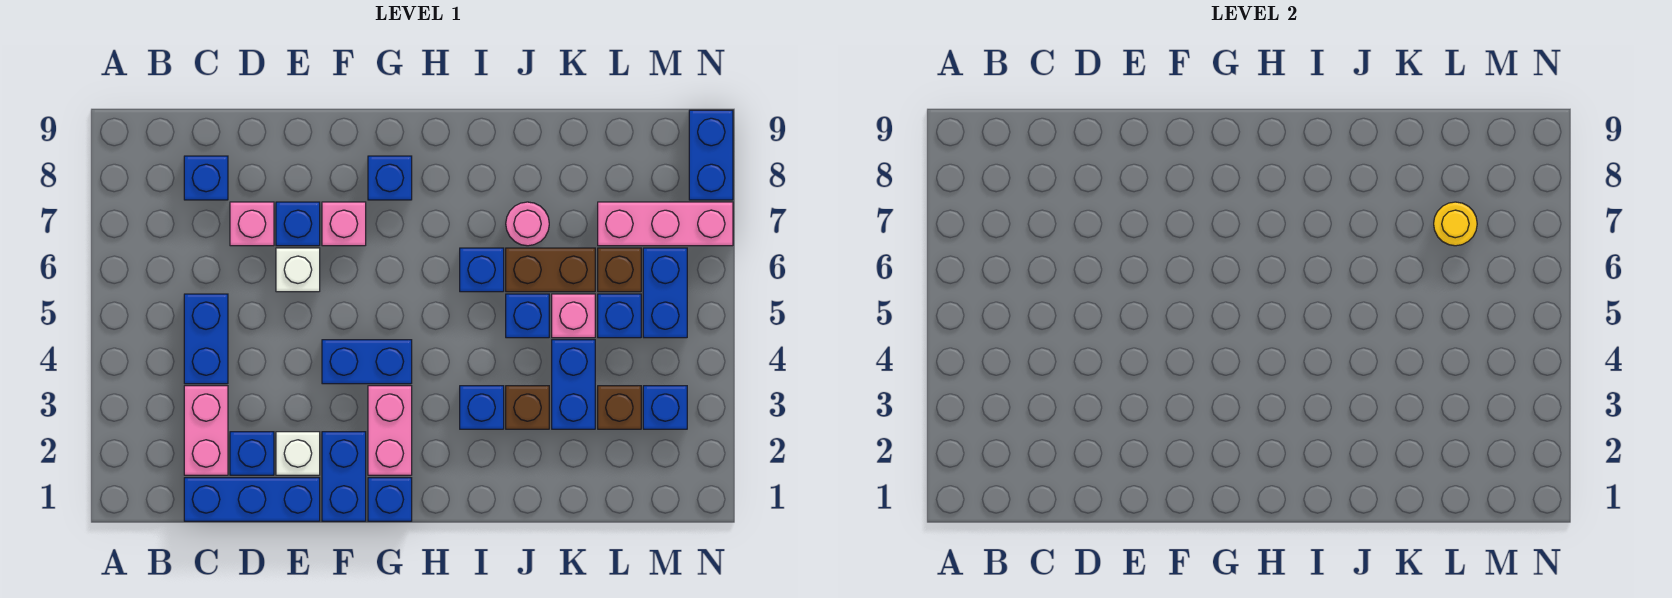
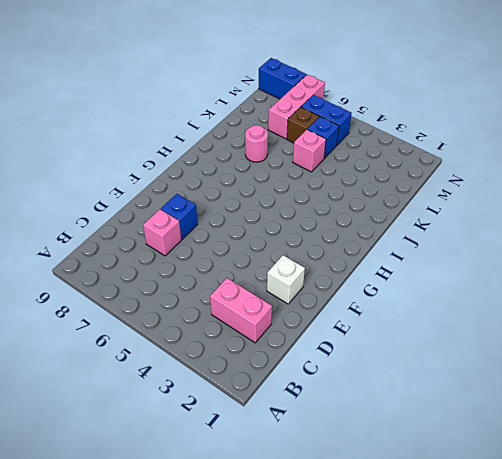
none -> blue 1x3 brick [184,478,320,521]
none -> blue 1x2 brick [184,294,228,384]
none -> blue 1x1 brick [184,156,228,200]
none -> blue 1x1 brick [230,432,274,475]

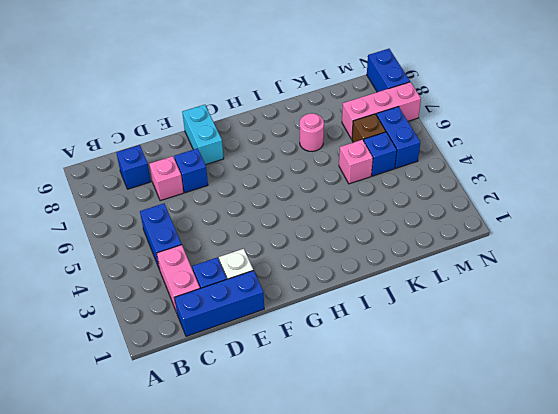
cyan 1x2 brick [182,105,224,165] -> none
none -> white 1x1 brick [276,248,320,292]
none -> blue 1x2 brick [322,432,366,521]
none -> blue 1x2 brick [322,340,412,384]
none -> pink 1x1 brick [322,202,366,246]

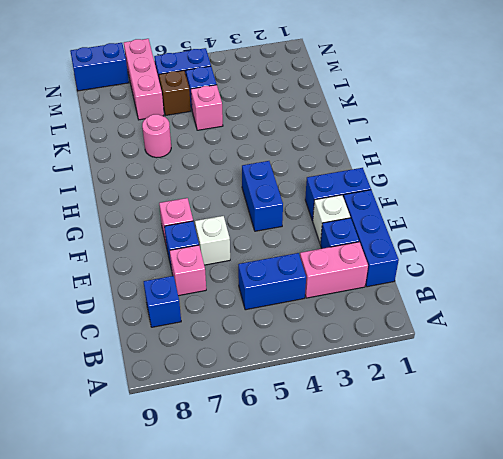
none -> blue 1x1 brick [368,478,412,521]
none -> pink 1x2 brick [368,386,412,475]
none -> blue 1x1 brick [368,156,412,200]
none -> blue 1x1 brick [460,386,504,429]

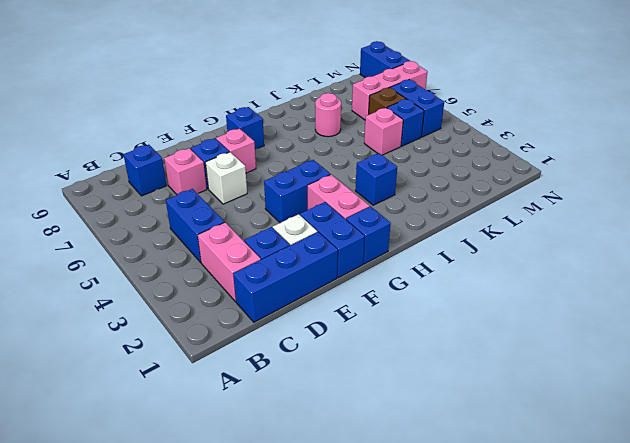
none -> blue 1x1 brick [460,248,504,292]
none -> brown 1x1 brick [506,386,549,429]
none -> blue 1x1 brick [506,294,549,338]
none -> brown 1x2 brick [506,248,595,292]

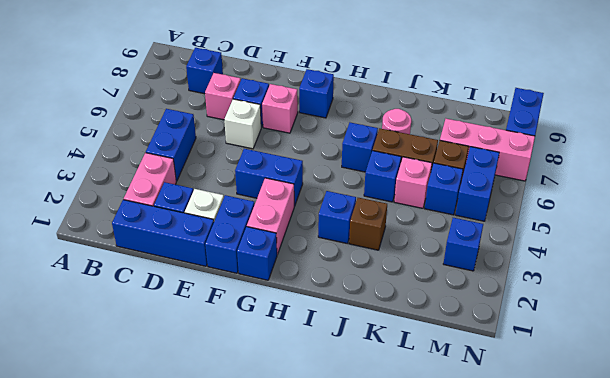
none -> blue 1x2 brick [552,340,595,429]
none -> brown 1x1 brick [598,386,641,429]
none -> yellow 1x1 round brick [1434,202,1477,246]

